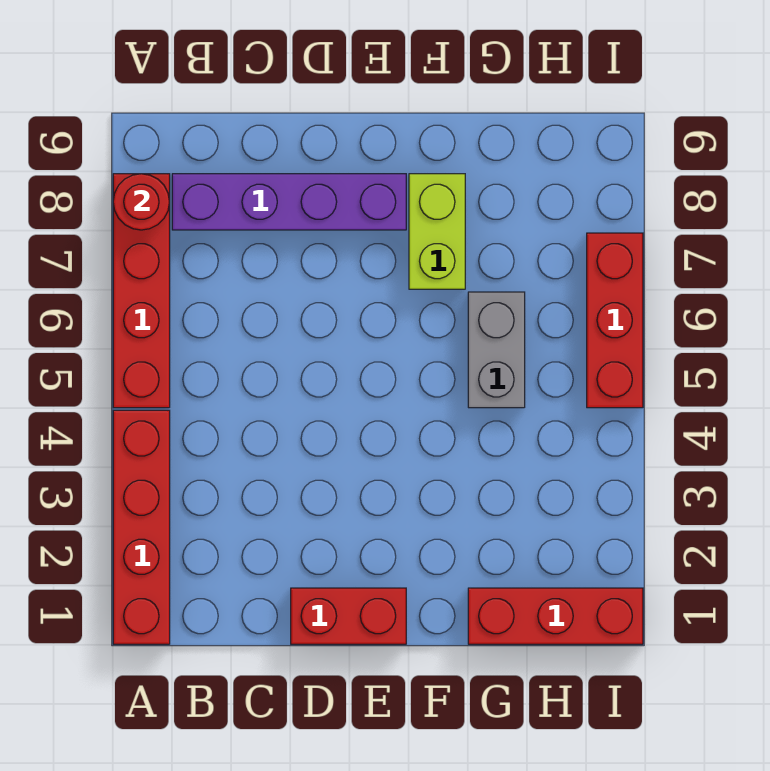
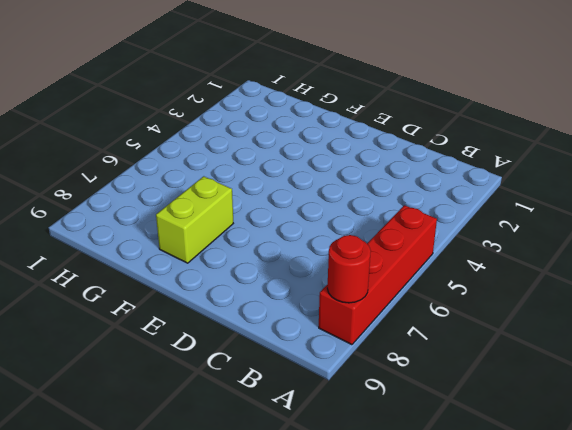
none -> red 1x4 brick [113,410,170,644]
none -> purple 1x4 brick [172,174,406,230]

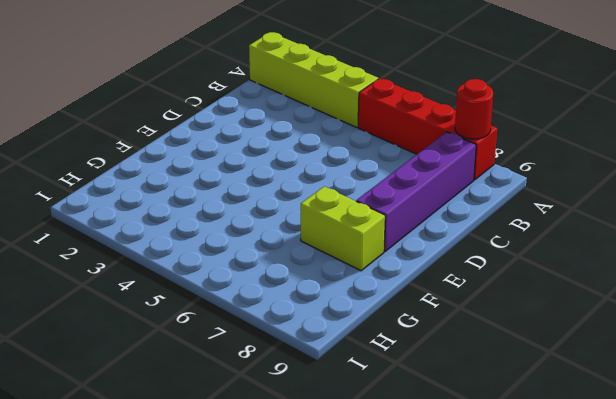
lime 1x4 brick [249,32,378,128] -> red 1x4 brick [113,410,170,644]
none -> red 1x2 brick [291,588,406,644]
none -> red 1x3 brick [468,588,643,644]

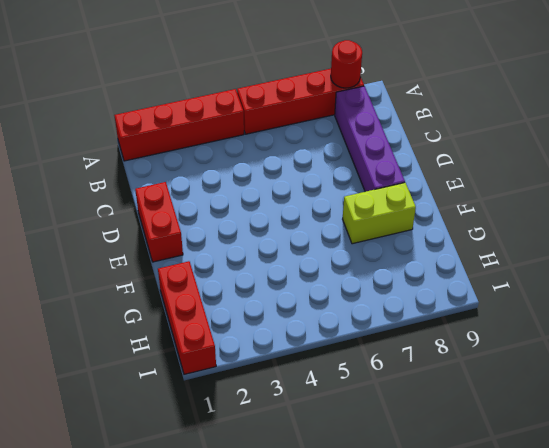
none -> grey 1x2 brick [468,292,525,408]
none -> red 1x3 brick [587,233,643,408]

